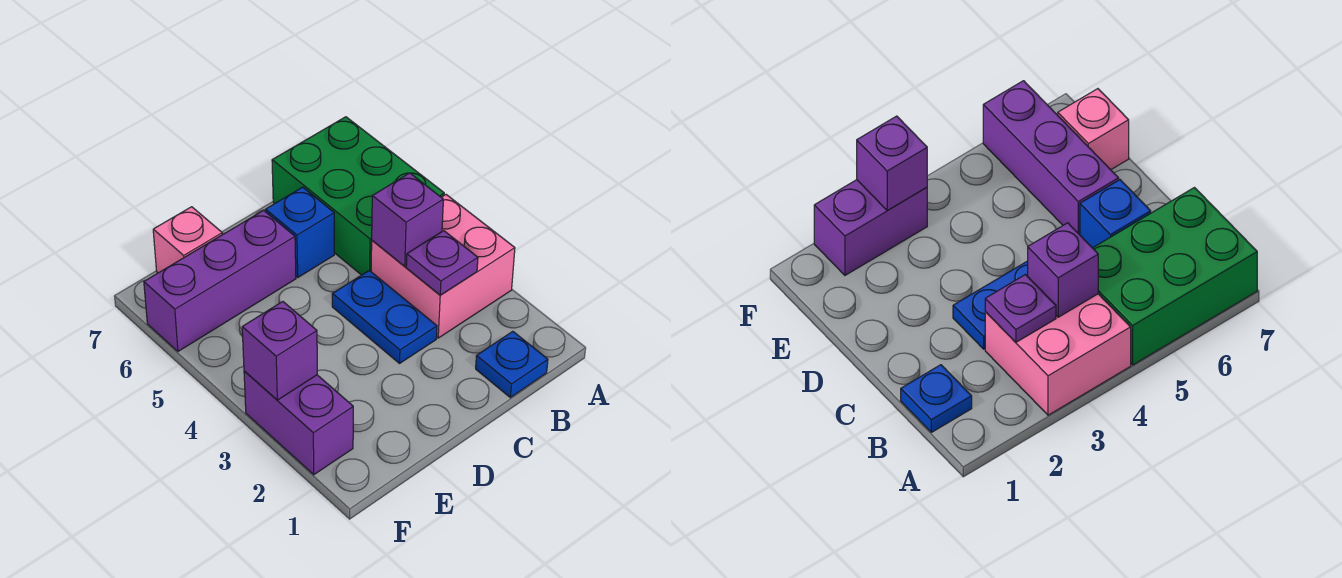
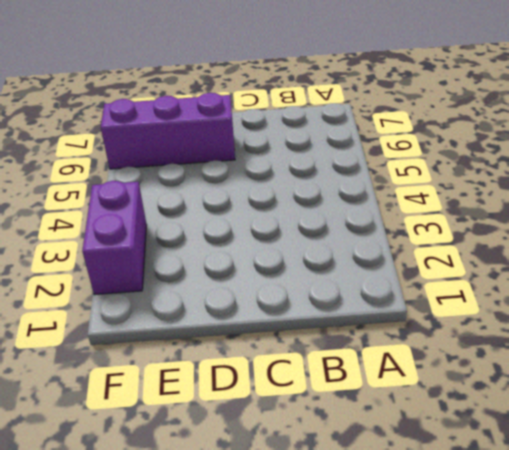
none -> pink 2x2 brick [371,195,515,338]
none -> green 2x3 brick [272,117,444,275]

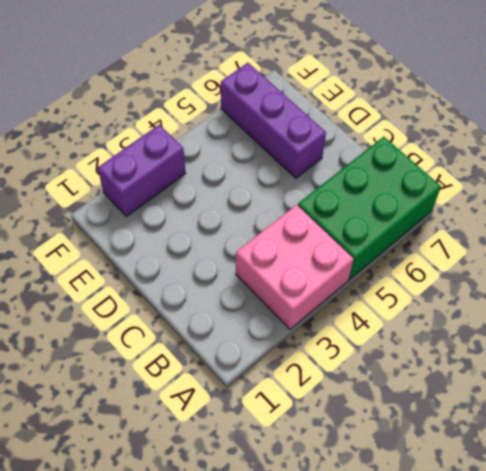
none -> blue 1x1 plate [476,331,548,397]
none -> blue 1x2 plate [332,270,437,363]

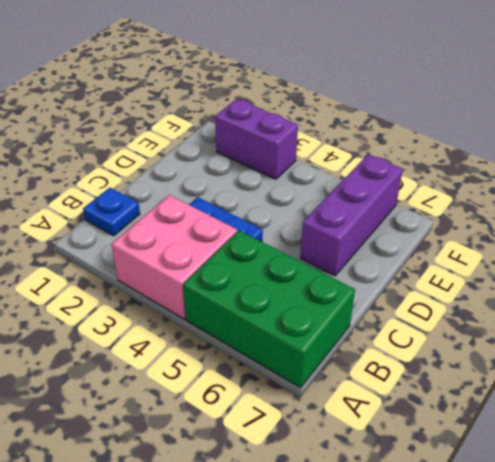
none -> blue 1x1 brick [266,187,334,277]
none -> pink 1x1 brick [153,207,222,273]

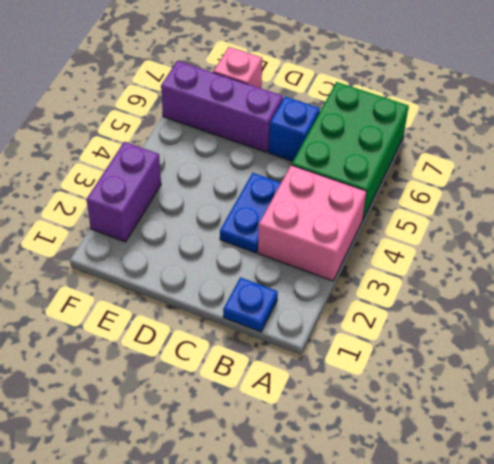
none -> purple 1x1 plate [406,231,478,295]
none -> purple 1x1 brick [372,173,443,266]

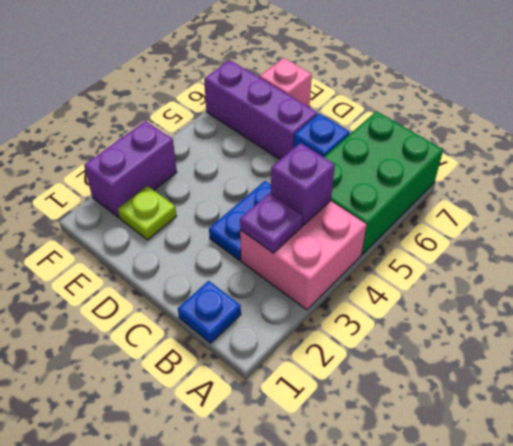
lime 1x1 plate [118,186,176,240] -> none
none -> purple 1x1 brick [242,302,317,400]

